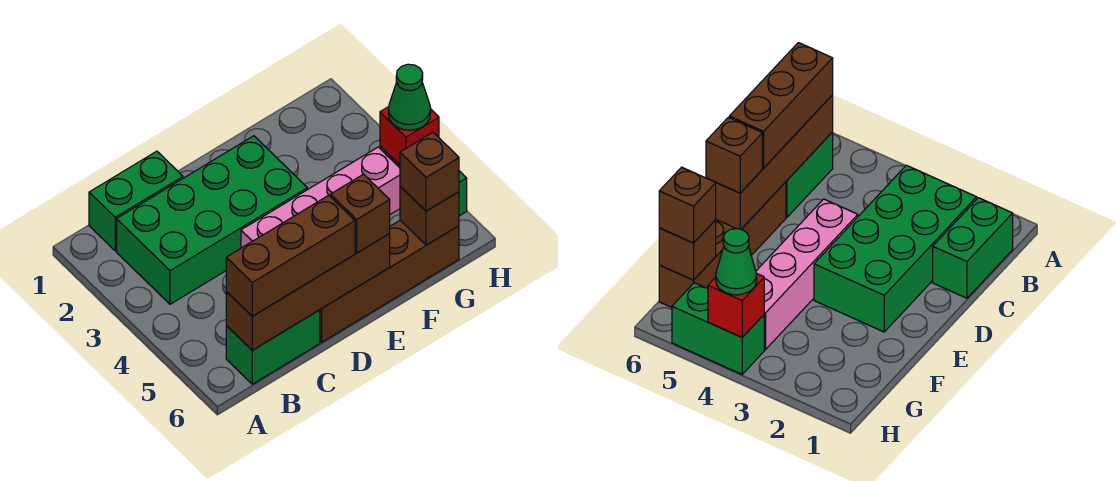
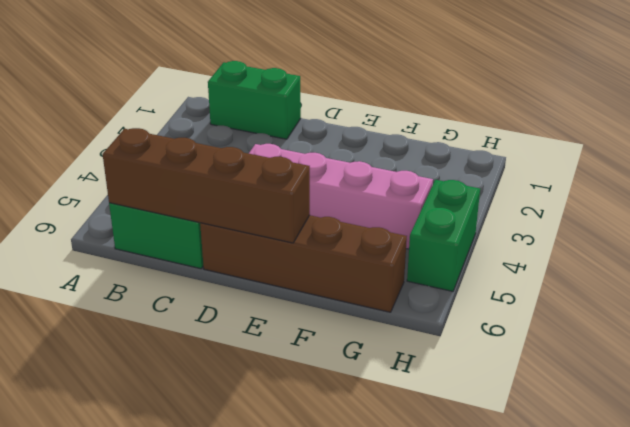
none -> green 2x4 brick [117,136,307,304]
none -> brown 1x1 brick [400,186,459,245]
none -> red 1x1 brick [380,107,439,165]

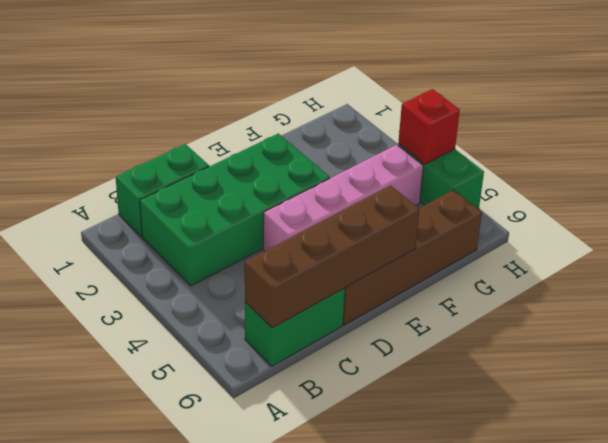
none -> brown 1x1 brick [400,186,459,245]
none -> brown 1x3 brick [226,195,355,316]
none -> brown 1x1 brick [330,174,390,253]

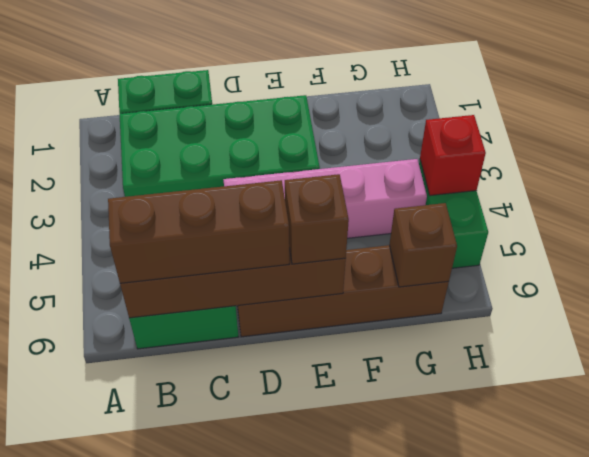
none -> brown 1x1 brick [400,132,459,211]
none -> green 1x1 cone [388,64,431,130]

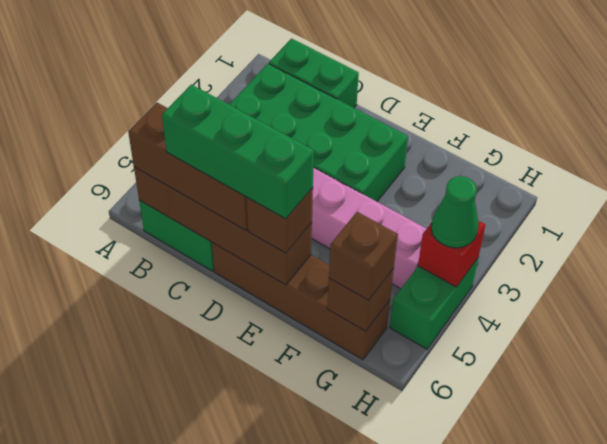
green 1x3 brick [162,84,314,219] -> none

